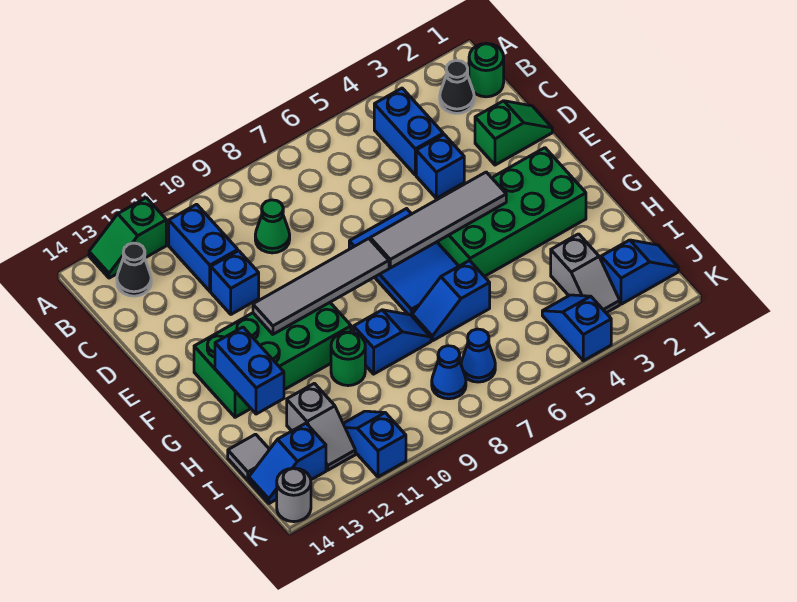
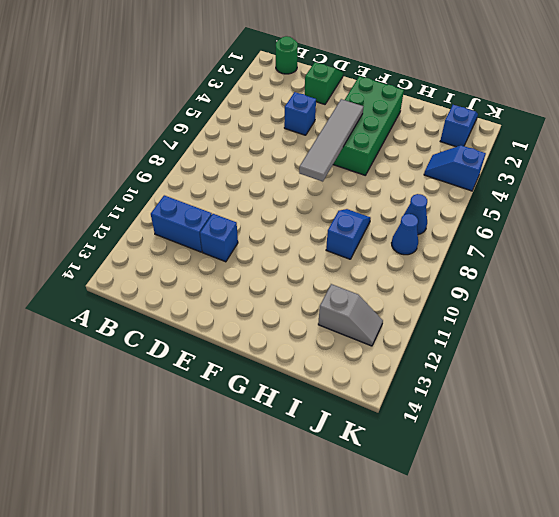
none -> green 1x2 slope [89,198,166,278]
none -> black 1x1 cone [440,61,474,113]
none -> blue 1x2 brick [374,88,443,175]

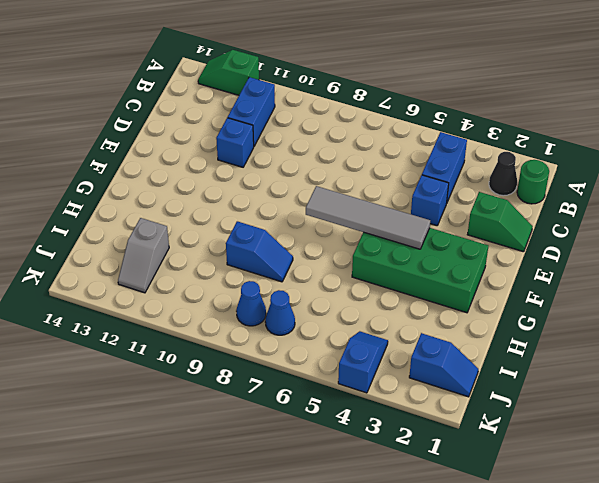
none -> black 1x1 cone [117,243,151,296]
none -> green 1x1 cone [255,200,290,253]
none -> blue 2x3 tile [349,209,459,316]

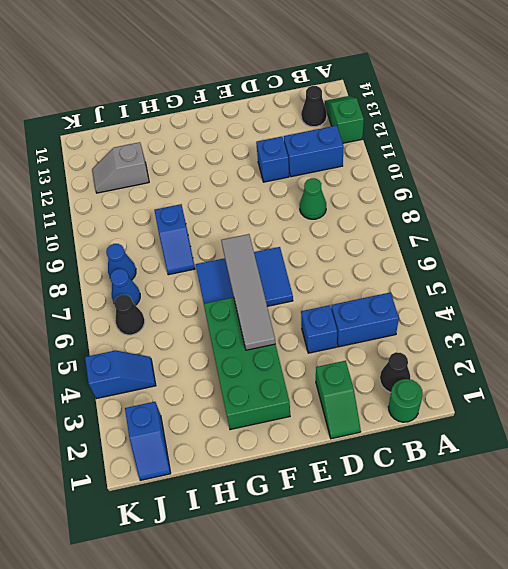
black 1x1 cone [114,295,145,335] -> none
none -> green 2x4 brick [194,303,351,417]
none -> blue 1x2 slope [412,261,490,341]
none -> green 1x1 round brick [331,332,365,386]

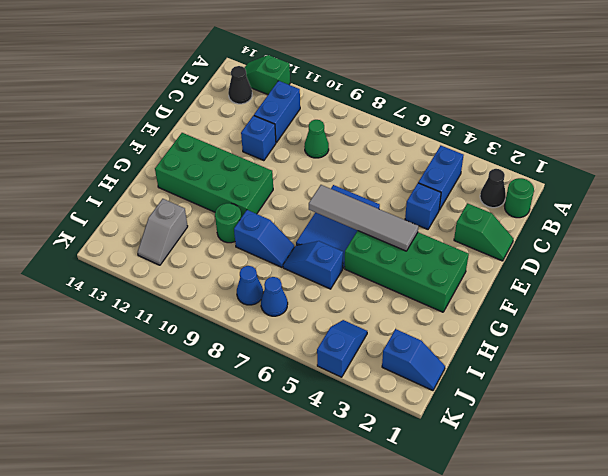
none -> grey 1x2 slope [551,234,620,313]
none -> grey 1x1 tile [228,434,270,480]
none -> blue 1x2 slope [343,411,406,477]

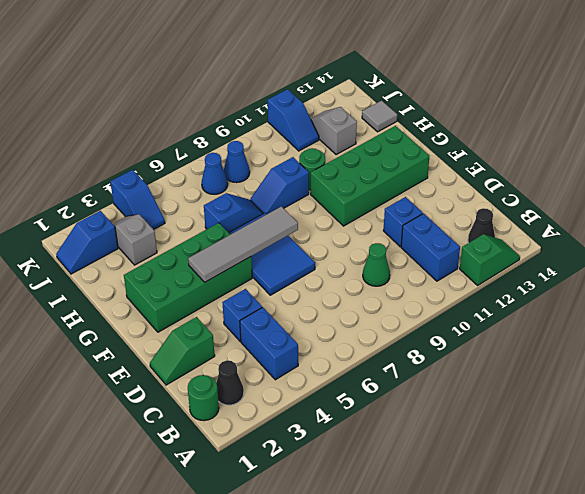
none -> blue 1x2 slope [249,423,326,503]
none -> grey 1x1 round brick [277,468,311,522]
none -> grey 1x4 tile [253,239,389,334]

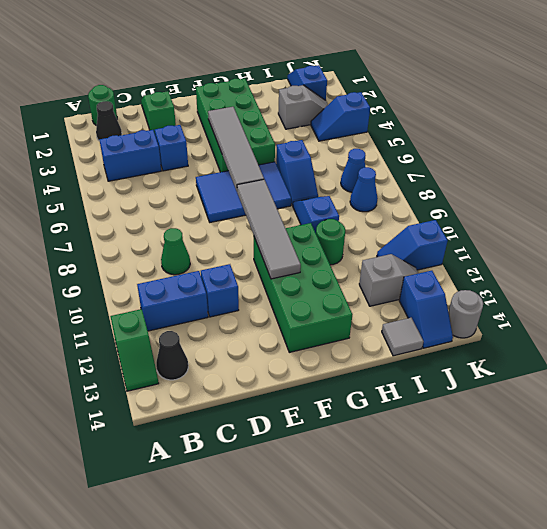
none -> blue 1x2 brick [215,327,284,414]

